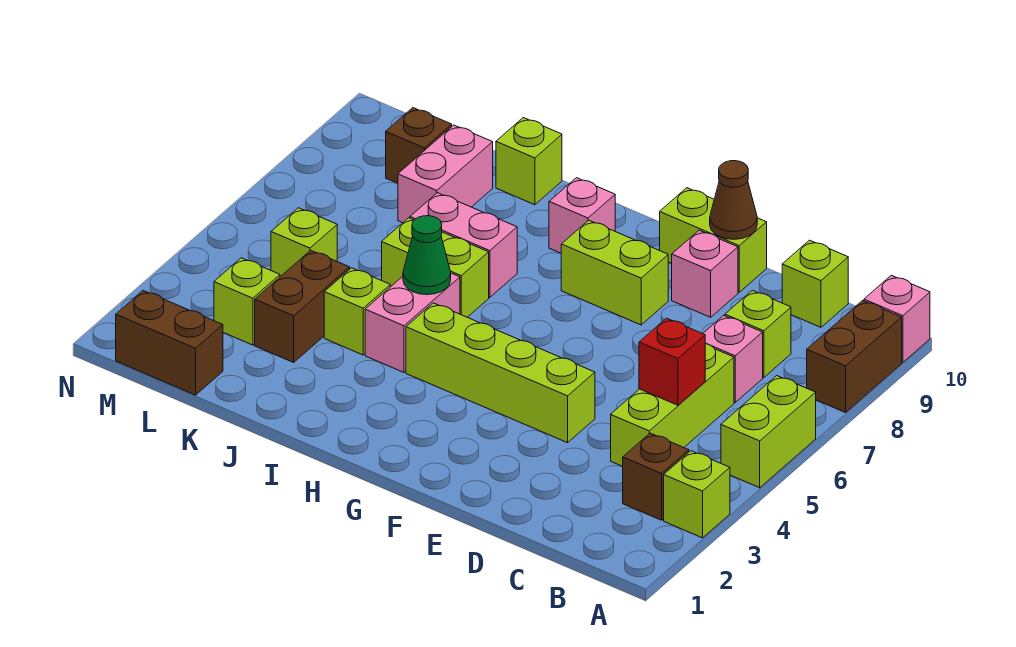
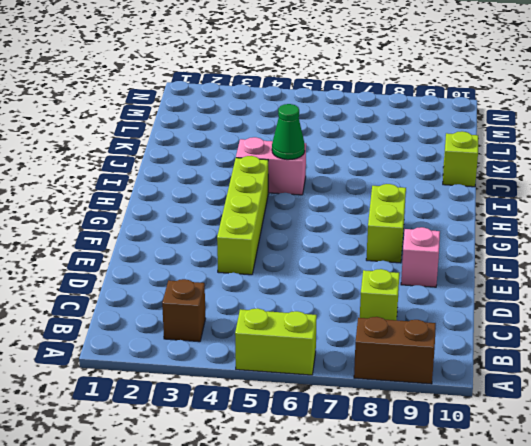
none -> lime 1x1 brick [664,451,730,538]
none -> pink 1x1 brick [864,275,930,362]
none -> lime 1x3 brick [611,344,734,466]

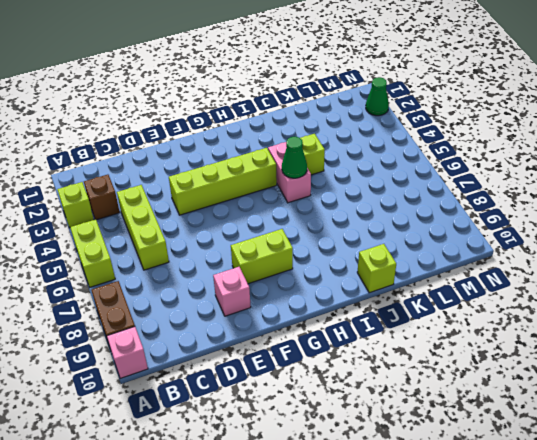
green 1x1 cone [366,77,389,116] -> none
none -> pink 1x1 brick [703,315,763,402]
none -> lime 1x1 brick [725,290,791,378]
none -> lime 1x1 brick [782,240,848,327]

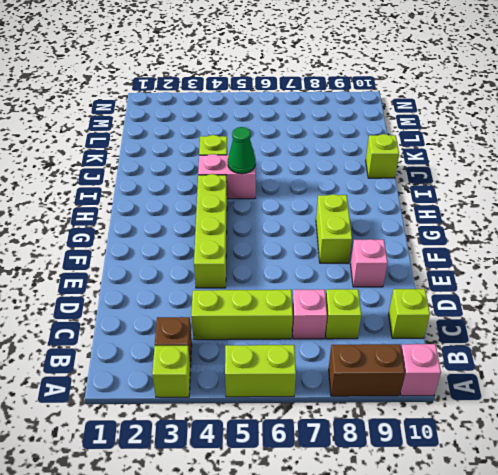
none -> lime 1x2 brick [660,188,767,292]
none -> pink 1x1 brick [549,178,615,253]
none -> lime 1x2 brick [382,218,489,317]

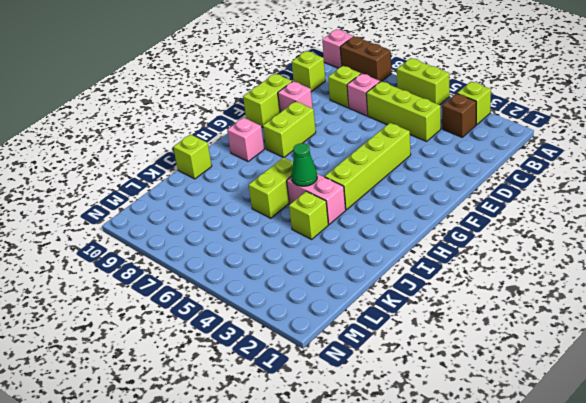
none -> pink 1x2 brick [410,193,517,297]
none -> brown 1x2 brick [255,250,350,362]
none -> pink 1x2 brick [398,125,493,223]

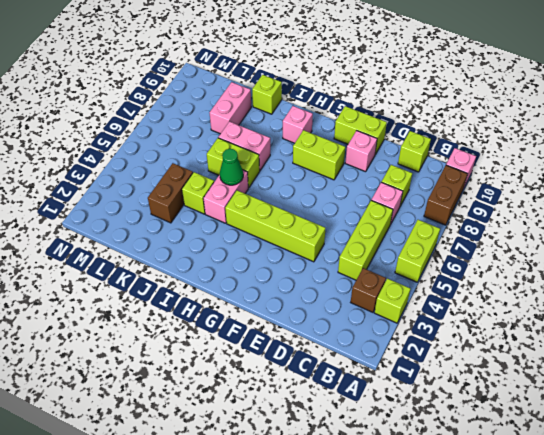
none -> brown 1x2 brick [116,291,223,395]
none -> lime 1x1 brick [214,258,280,345]
none -> lime 1x1 brick [271,208,337,277]

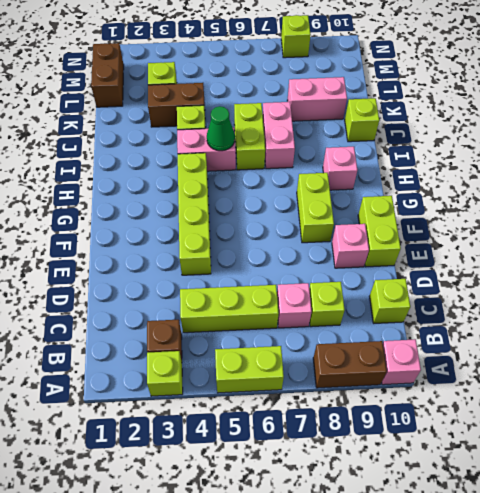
lime 1x1 brick [281,15,311,58] -> lime 1x1 brick moved to [271,208,337,277]
none -> brown 1x1 brick [386,108,452,183]
none -> red 1x1 brick [639,318,705,405]
none -> brown 1x1 cone [710,161,757,239]

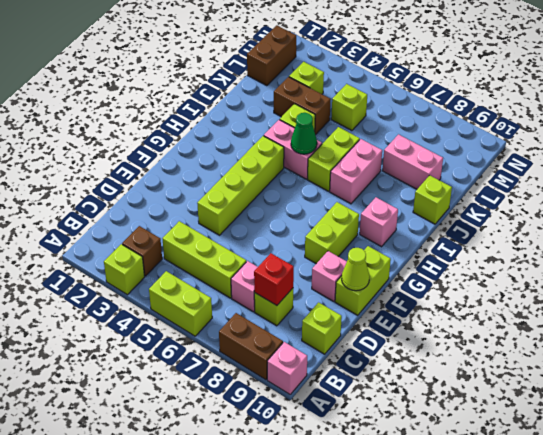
red 1x1 brick [254,253,294,305] -> red 1x1 brick moved to [639,318,705,405]
lime 1x1 cone [342,248,370,291] -> brown 1x1 cone [710,161,757,239]
none -> brown 1x1 brick [386,108,452,183]

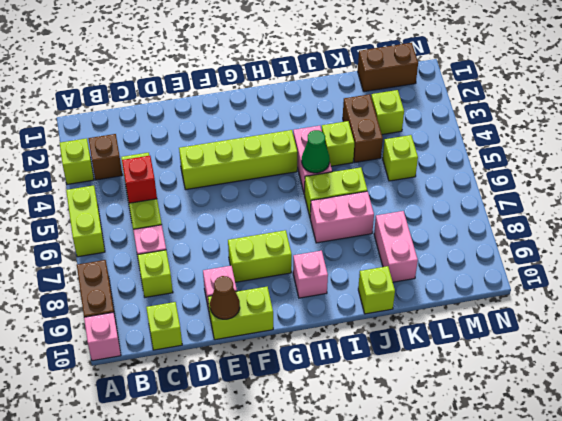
none -> brown 1x1 brick [386,108,452,183]

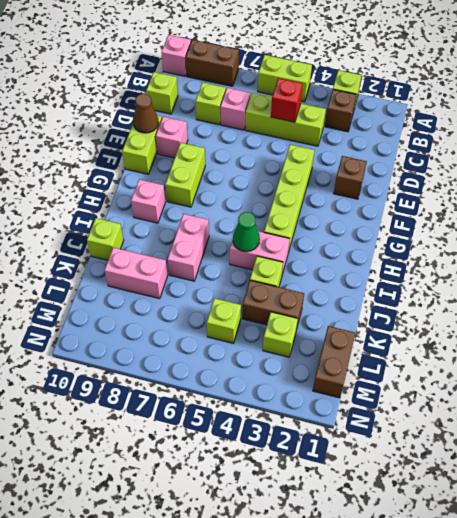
brown 1x1 brick [334,156,367,199] -> brown 1x1 brick moved to [386,108,452,183]
none -> lime 1x2 brick [382,218,489,317]

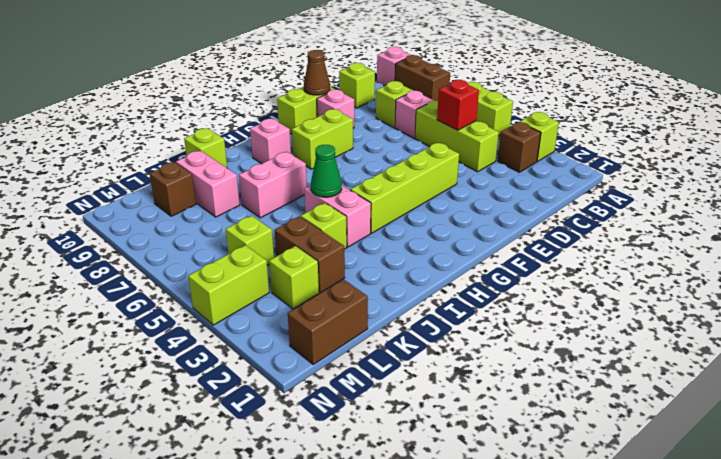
lime 1x2 brick [188,245,269,325] -> lime 1x2 brick moved to [382,218,489,317]

